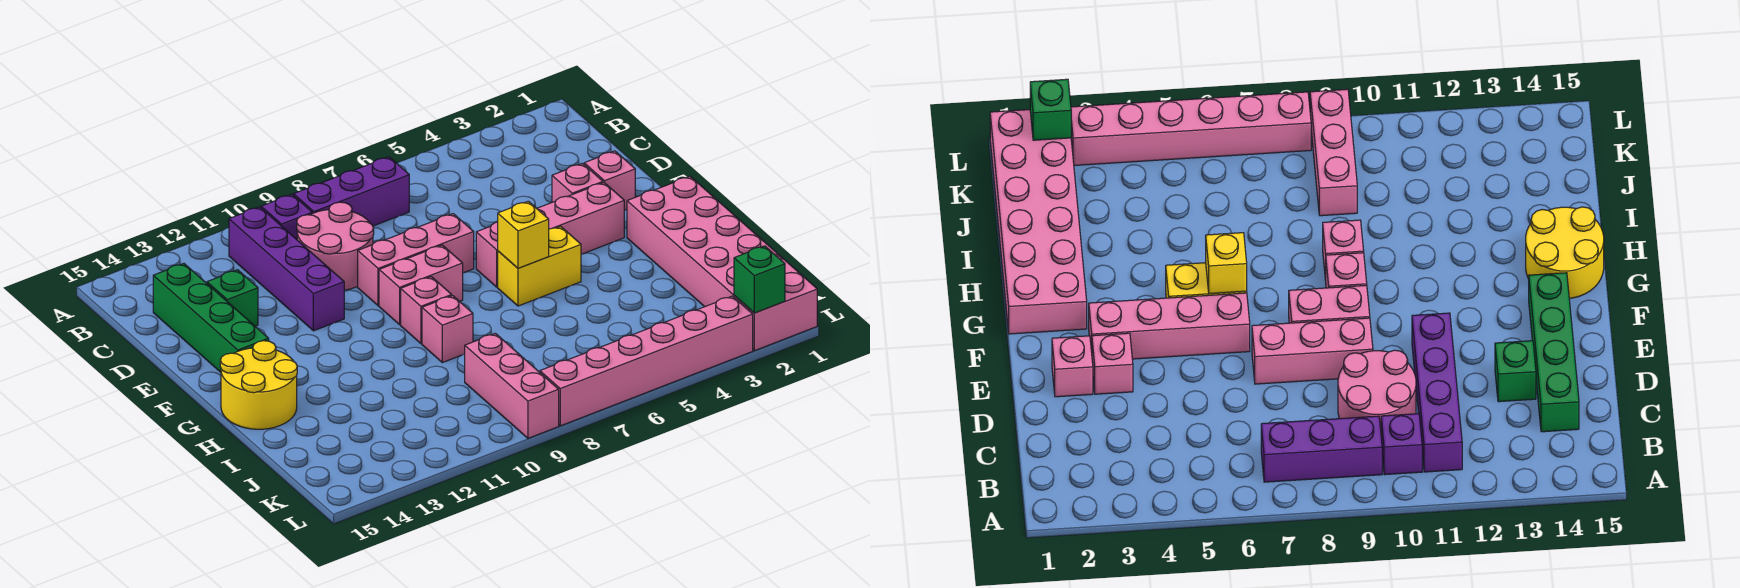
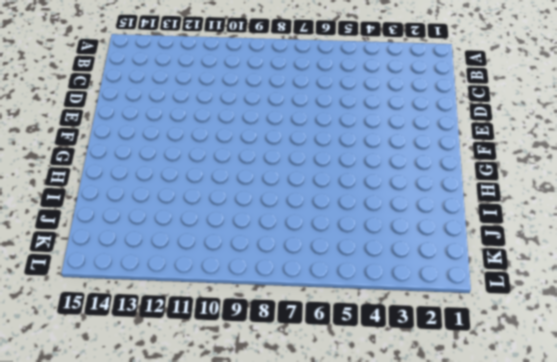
none -> purple 1x3 brick [294,157,409,226]
none -> purple 1x1 brick [261,194,312,239]
none -> purple 1x4 brick [229,207,344,331]

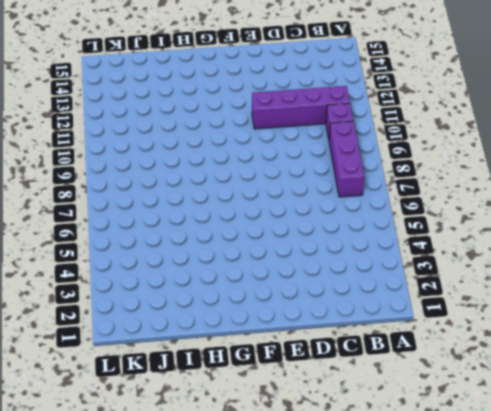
none -> pink 2x2 round brick [297,202,374,290]
none -> green 1x4 brick [153,264,269,372]
none -> green 1x1 brick [207,270,258,326]

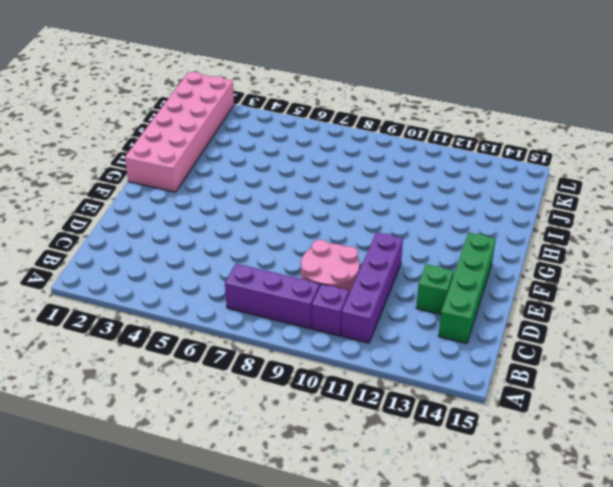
none -> pink 1x1 brick [584,151,635,210]
none -> pink 1x1 brick [552,164,603,202]
none -> pink 1x3 brick [358,214,474,306]

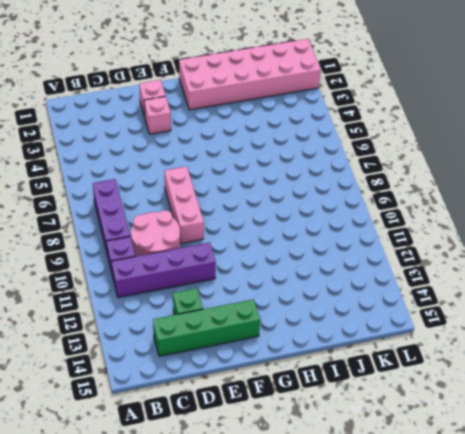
none -> pink 1x4 brick [476,183,624,287]
none -> pink 1x2 brick [379,245,463,325]
none -> yellow 1x2 brick [498,226,581,306]

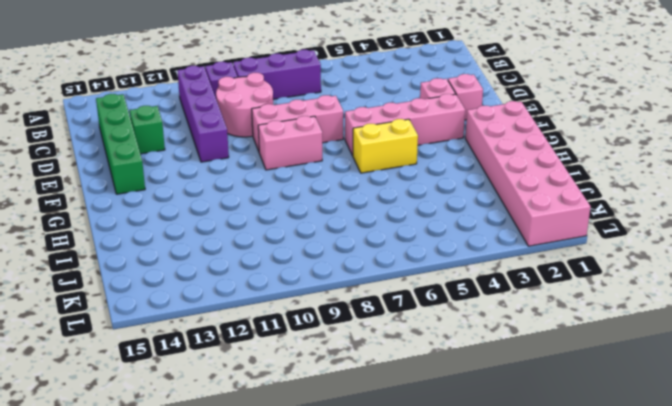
none -> pink 1x1 brick [401,277,452,344]
none -> yellow 2x2 round brick [220,341,297,429]
none -> pink 1x1 brick [422,296,473,363]

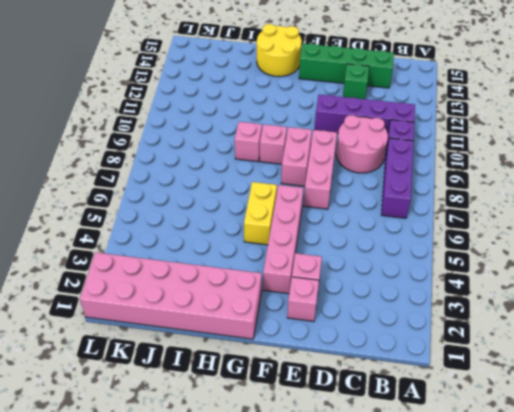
none -> pink 1x3 brick [465,333,559,438]
none -> pink 1x6 brick [540,296,753,426]
none -> yellow 1x1 brick [498,201,549,268]

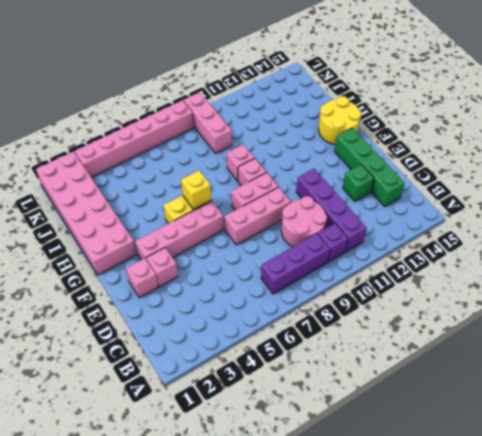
none -> green 1x1 brick [734,246,785,313]

